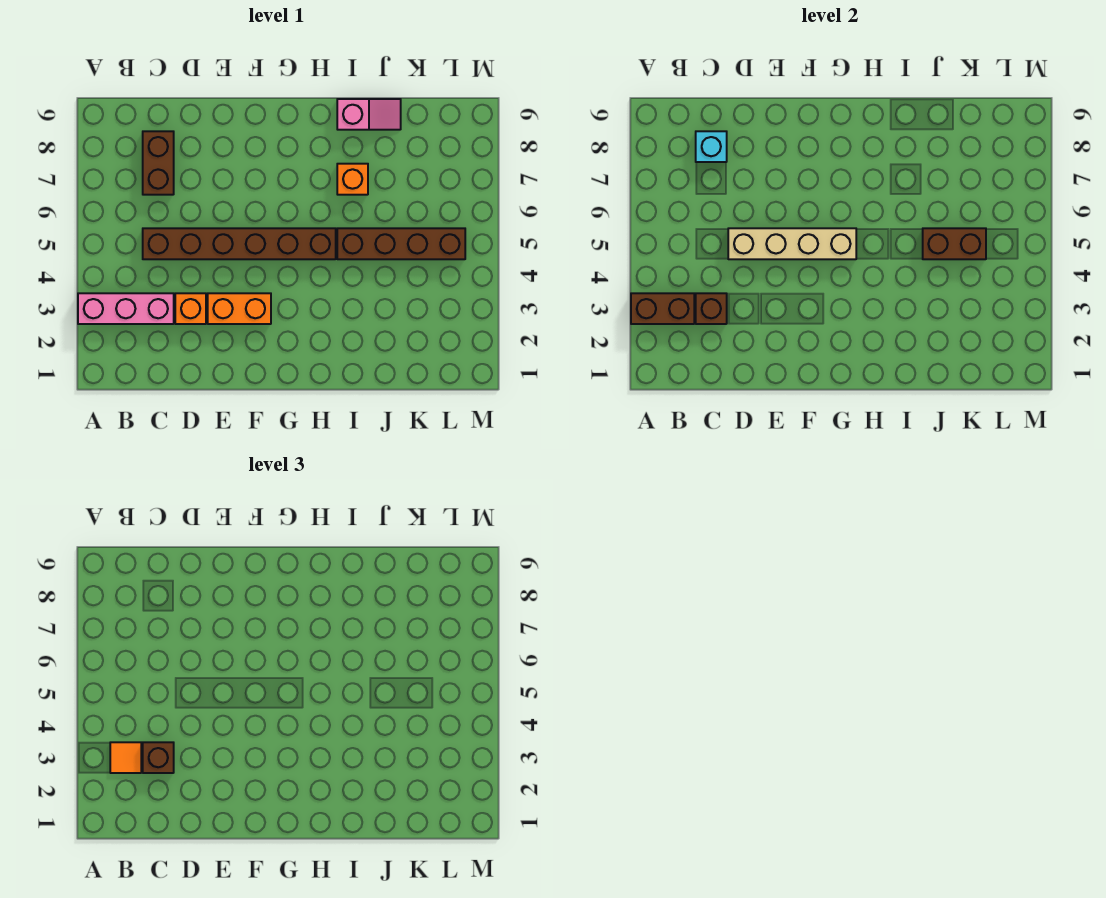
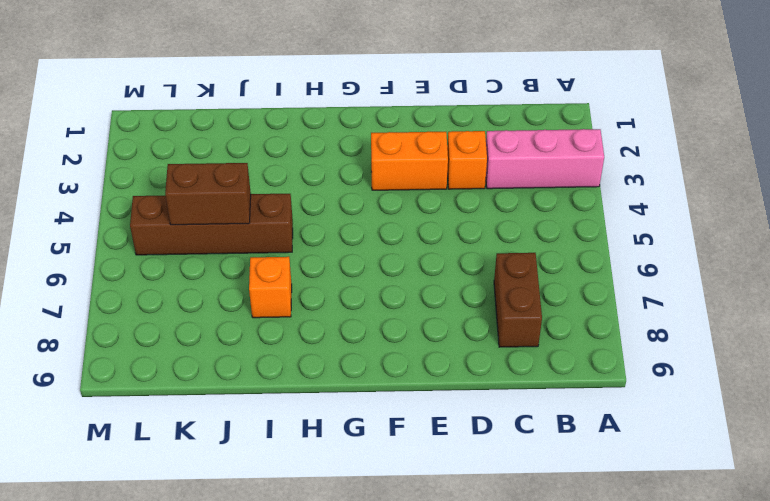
none -> brown 1x6 brick [143,228,336,259]
none -> pink 1x2 slope [337,99,401,130]
none -> brown 1x2 brick [631,293,694,324]

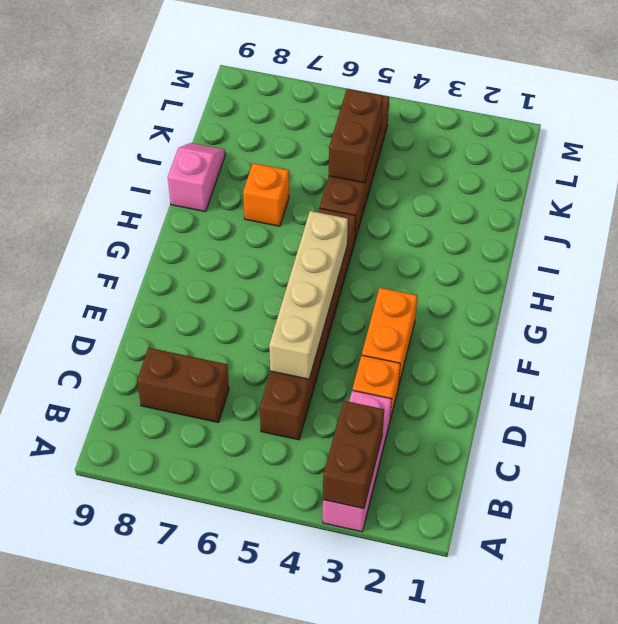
none -> brown 1x1 brick [696,293,727,324]
none -> cyan 1x1 brick [696,131,727,162]
none -> orange 1x1 tile [110,742,141,773]

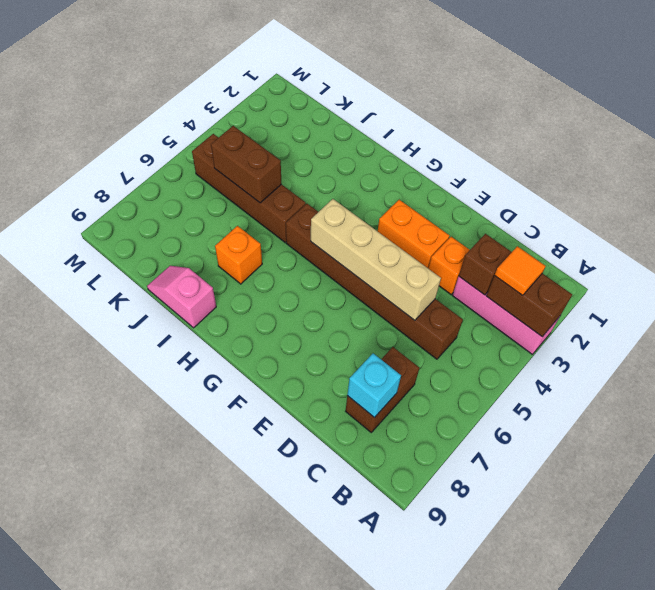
none -> brown 1x1 brick [143,742,174,773]

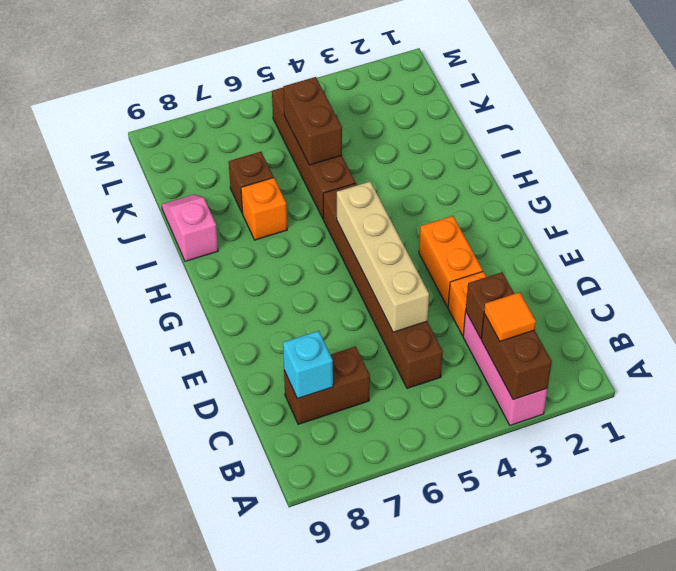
brown 1x1 brick [229,152,273,213] -> brown 1x1 brick moved to [143,742,174,773]

